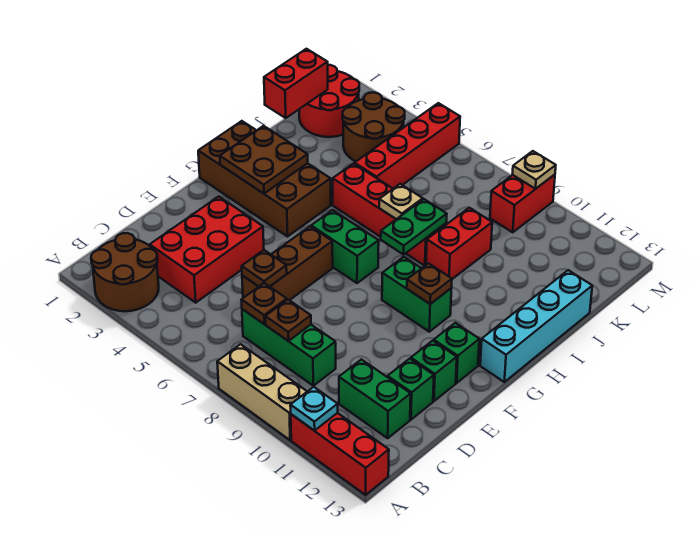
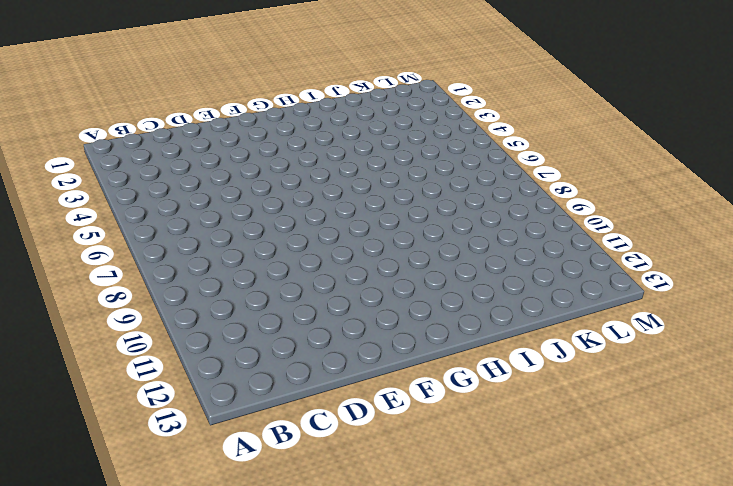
none -> brown 2x2 round brick [91,233,159,311]
none -> tan 1x3 brick [217,344,307,440]
none -> red 1x3 brick [291,413,389,495]
none -> red 2x3 brick [150,197,264,303]

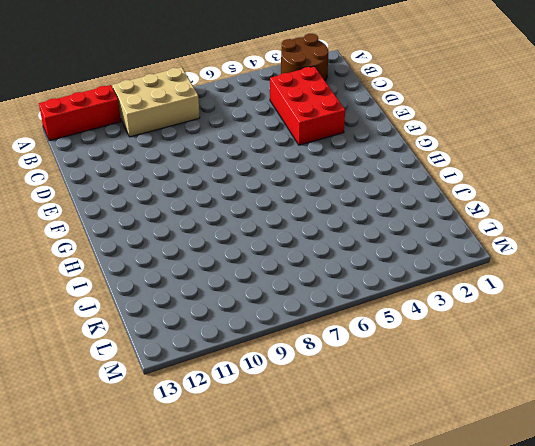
tan 2x3 brick [112,67,200,137] -> tan 1x3 brick [217,344,307,440]
none -> green 1x3 brick [242,309,336,386]
none -> green 1x2 brick [339,359,411,438]
none -> brown 1x3 brick [242,226,333,300]
none -> green 1x1 brick [388,359,434,420]

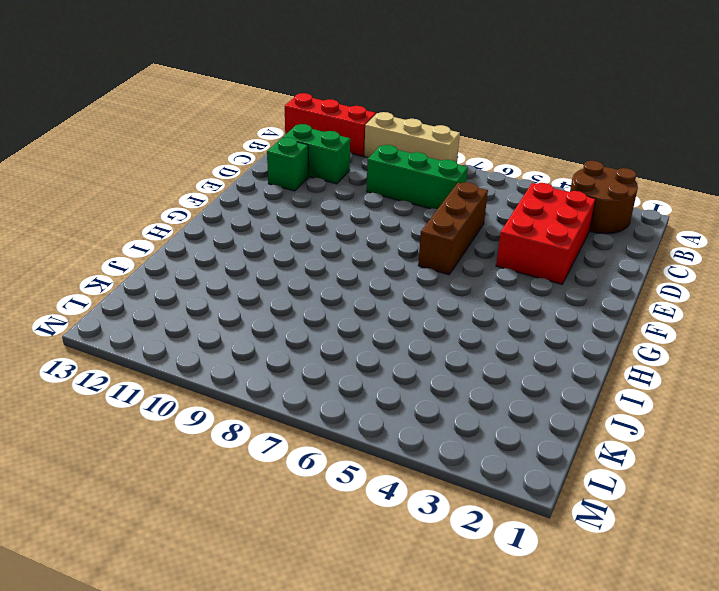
none -> green 1x1 brick [411,341,457,401]
none -> green 1x1 brick [434,323,479,383]
none -> brown 2x4 brick [198,121,331,237]
none -> green 1x2 brick [311,210,379,283]

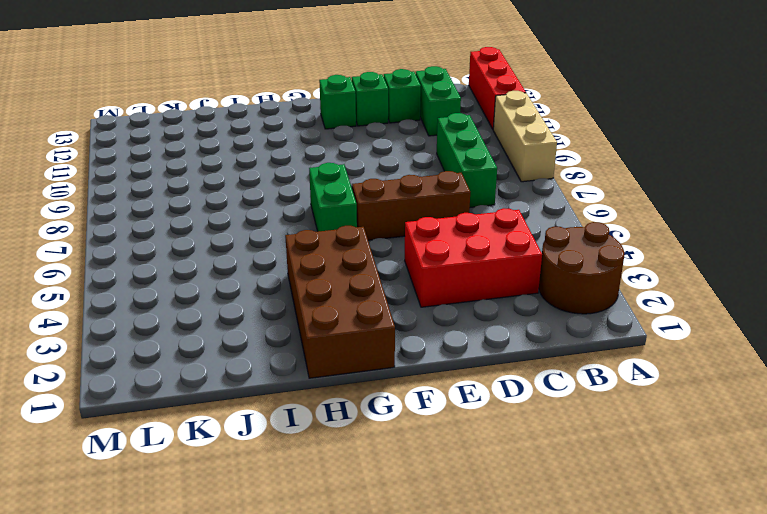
none -> green 1x2 brick [382,257,452,332]
none -> cyan 1x4 brick [480,270,592,382]
none -> red 1x4 brick [333,164,446,266]
none -> red 1x2 brick [426,208,492,279]

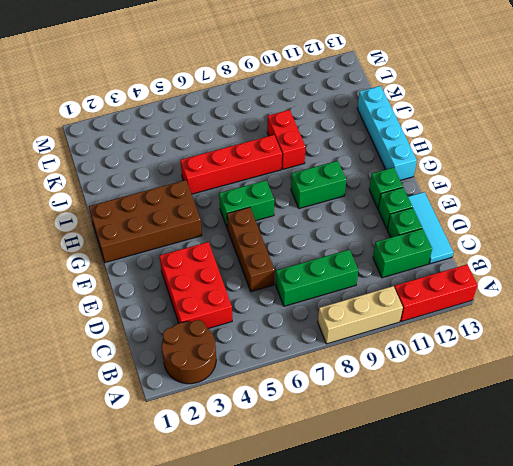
cyan 1x3 tile [408,192,453,264] -> none
none -> red 1x4 brick [355,103,460,189]
none -> red 2x2 round brick [299,65,359,137]
none -> brown 2x2 round brick [343,93,405,161]
none -> red 1x2 brick [490,175,555,232]

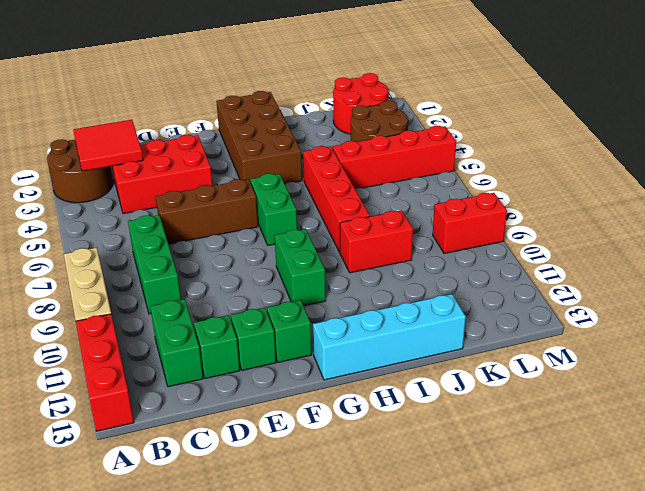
red 2x2 tile [73,120,143,171] -> none
none -> cyan 1x1 plate [290,387,338,431]
none -> brown 1x1 plate [242,283,287,324]
none -> brown 1x1 plate [265,300,311,341]
none -> brown 1x1 plate [242,250,287,287]

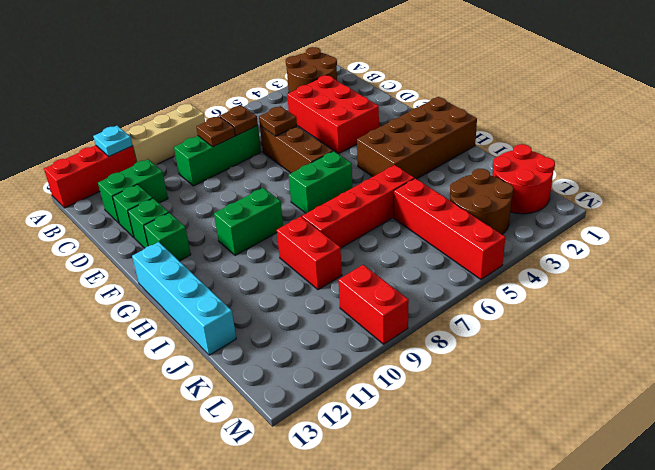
none -> brown 2x2 plate [220,126,308,194]
none -> brown 1x1 plate [407,263,452,304]
none -> green 1x2 plate [381,199,447,255]
none -> tan 1x1 plate [379,184,423,219]

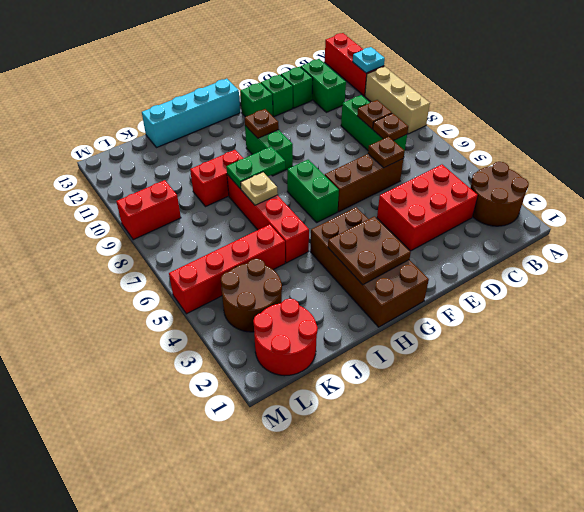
none -> red 1x2 brick [264,49,328,118]
none -> tan 1x1 plate [512,151,556,189]

